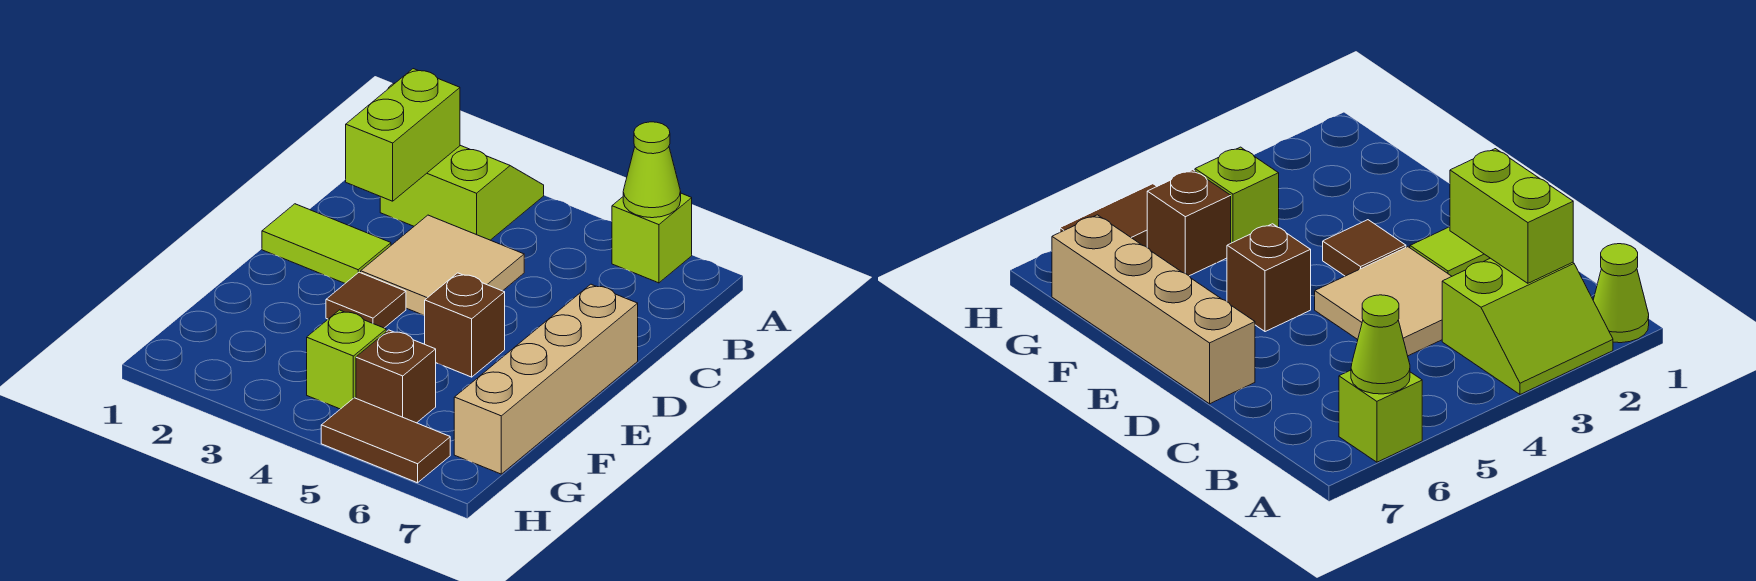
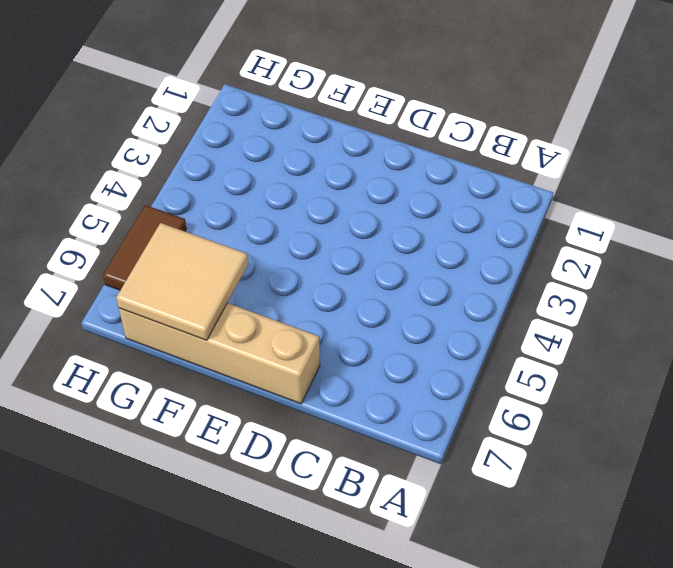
tan 2x2 tile [116,223,248,340] -> tan 2x2 tile moved to [361,215,524,316]
none -> lime 1x1 cone [1593,244,1649,343]
none -> lime 2x2 slope [380,145,544,240]
none -> lime 1x1 brick [612,193,692,283]

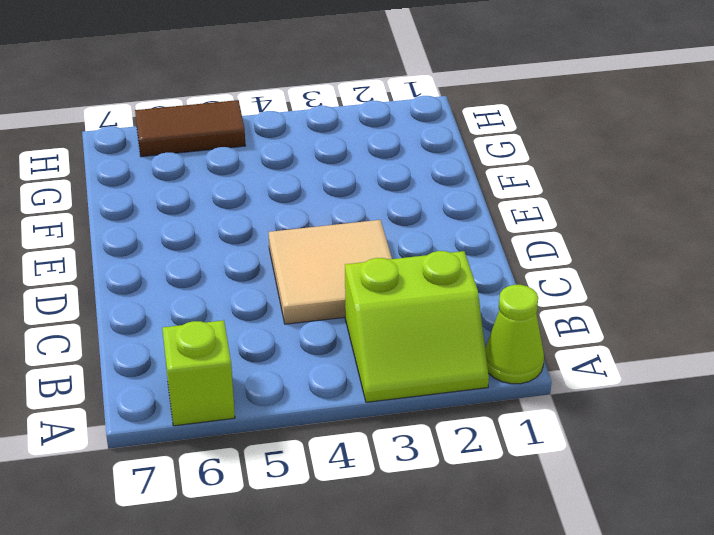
none -> lime 1x2 tile [262,204,391,283]
none -> tan 1x4 brick [454,284,638,474]
none -> brown 1x1 tile [326,272,406,328]

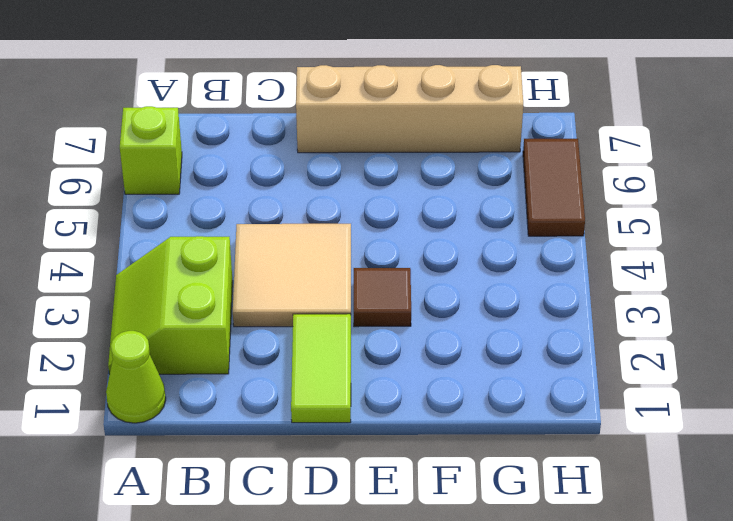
none -> brown 1x1 brick [425,273,505,377]
none -> lime 1x1 brick [307,310,386,409]
none -> brown 1x1 brick [356,330,436,423]

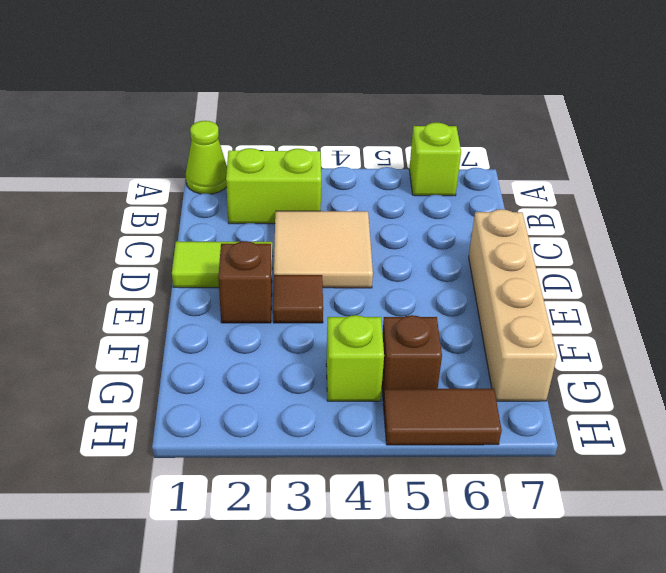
brown 1x1 brick [218,241,272,323] -> brown 1x1 brick moved to [425,273,505,377]
none -> lime 1x1 cone [623,122,681,218]
none -> lime 1x2 brick [346,69,460,201]

